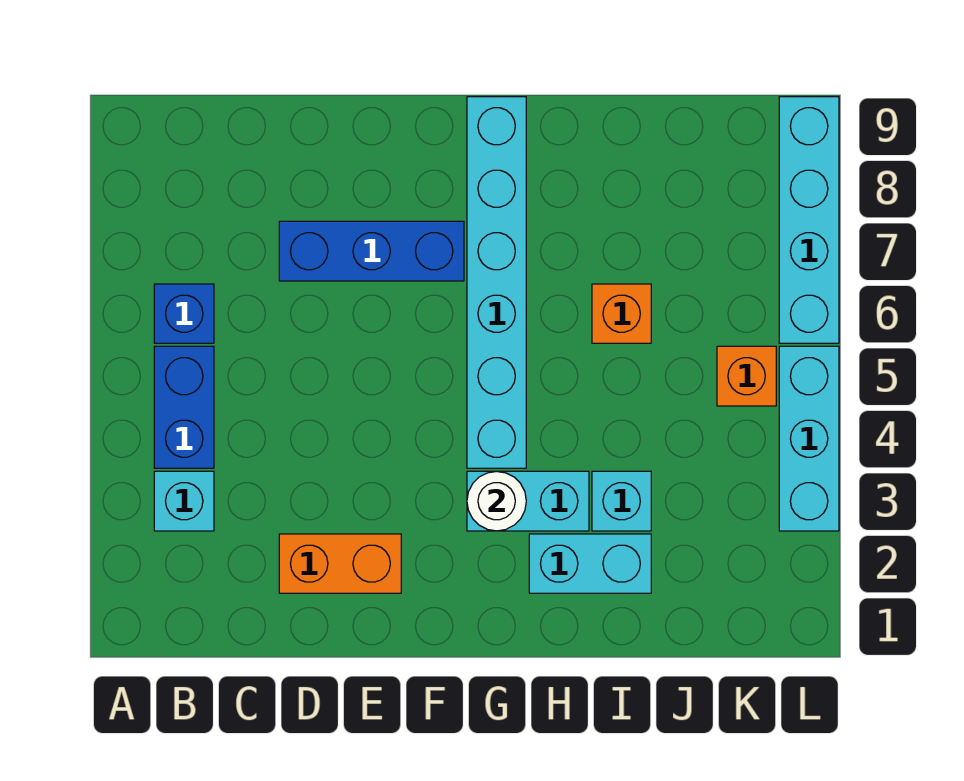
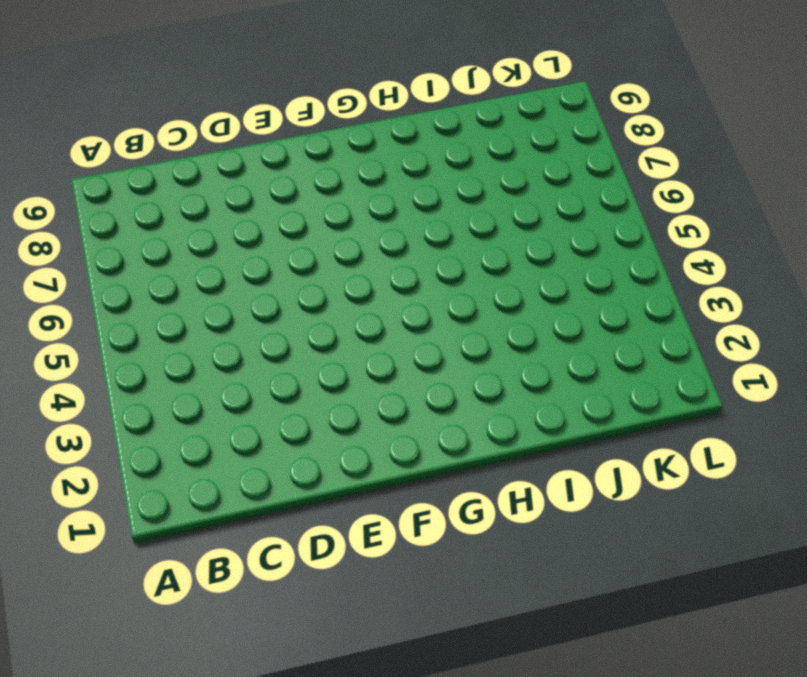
none -> cyan 1x1 brick [154,471,214,531]
none -> blue 1x2 brick [154,346,214,468]
none -> blue 1x1 brick [154,284,214,343]

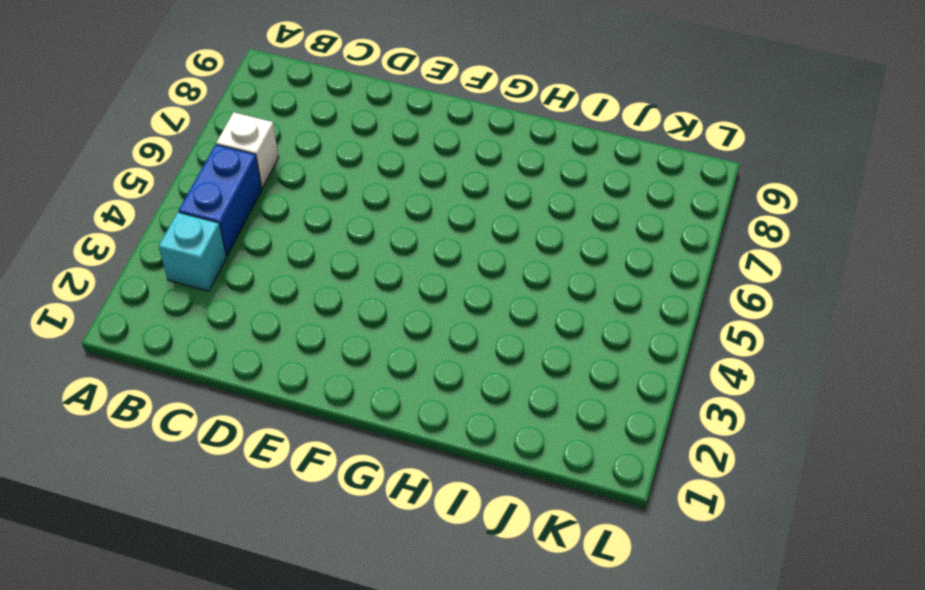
white 1x1 brick [216,112,279,188] -> blue 1x1 brick [154,284,214,343]
none -> orange 1x2 brick [279,534,401,593]
none -> blue 1x3 brick [279,221,464,281]
none -> cyan 1x2 brick [467,471,589,531]

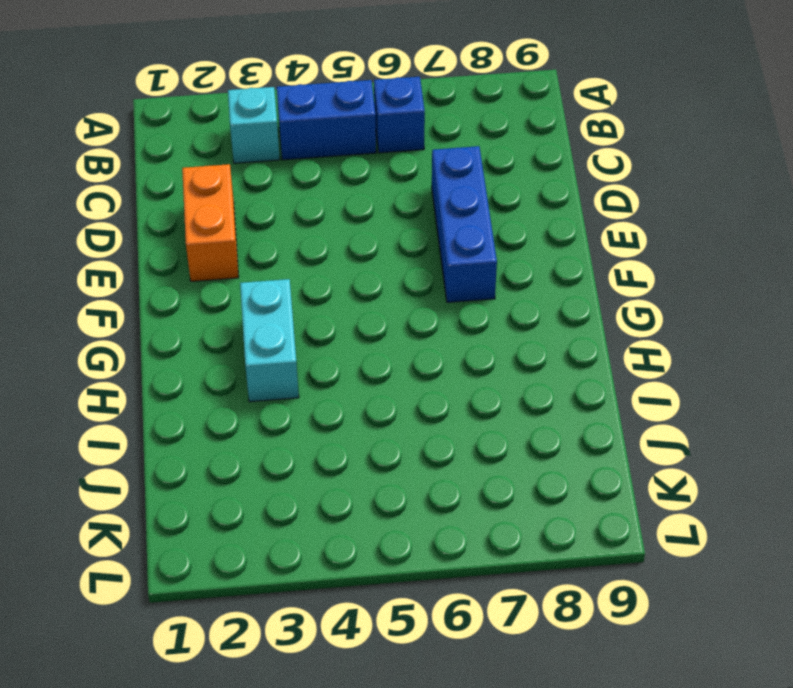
none -> cyan 1x6 brick [467,97,526,468]
none -> cyan 1x2 brick [529,534,651,593]
none -> cyan 1x1 brick [592,471,651,531]

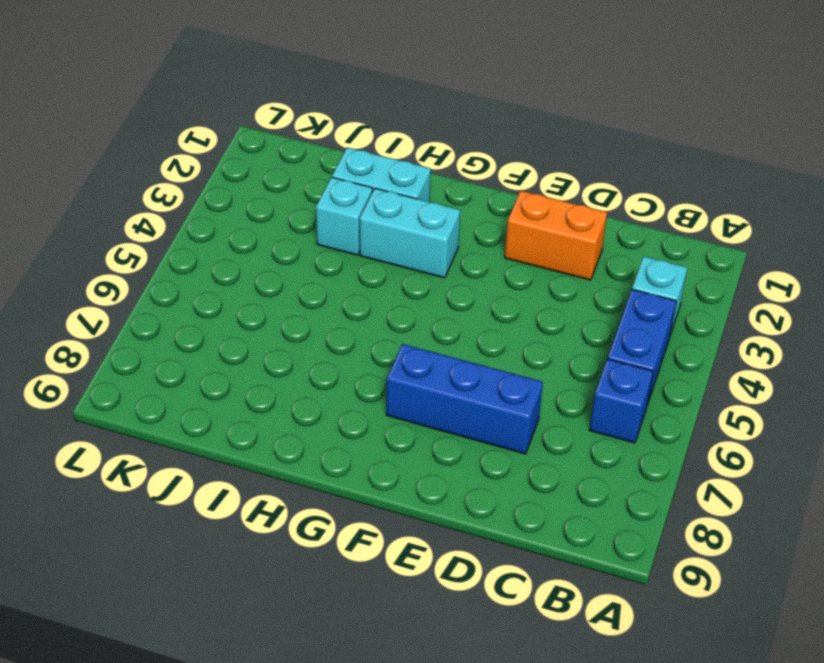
none -> cyan 1x6 brick [467,97,526,468]
none -> orange 1x1 brick [592,284,651,343]
none -> orange 1x1 brick [717,346,776,406]

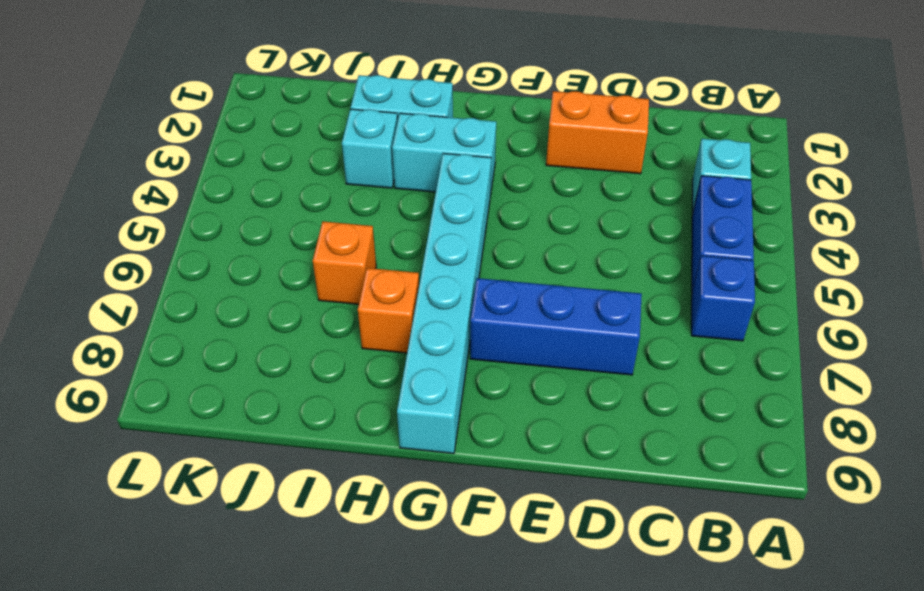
orange 1x1 brick [358,268,419,353] -> orange 1x1 brick moved to [717,346,776,406]
none -> cyan 1x3 brick [779,346,839,531]
none -> cyan 1x4 brick [779,97,839,343]
none -> white 1x1 round brick [467,471,526,531]

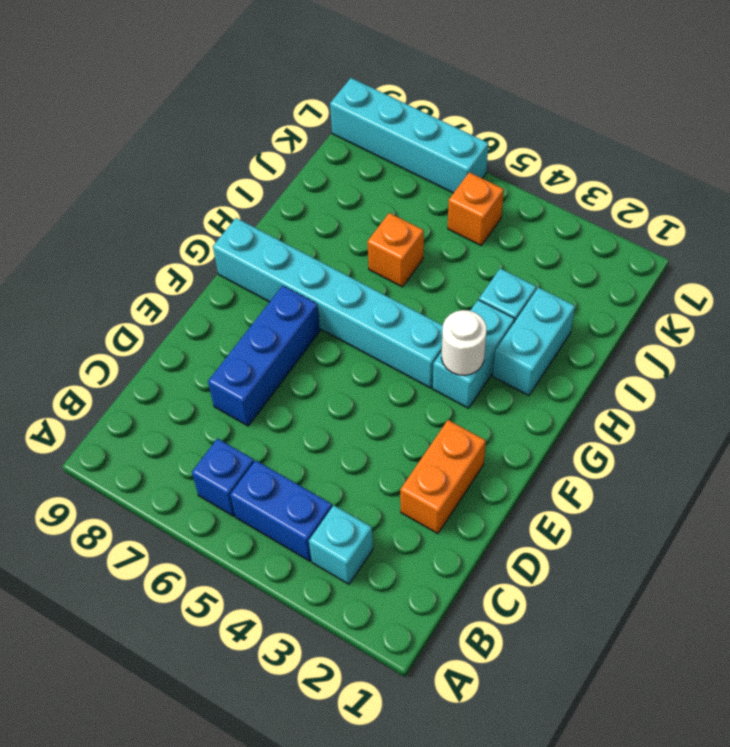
none -> cyan 1x3 brick [779,346,839,531]

